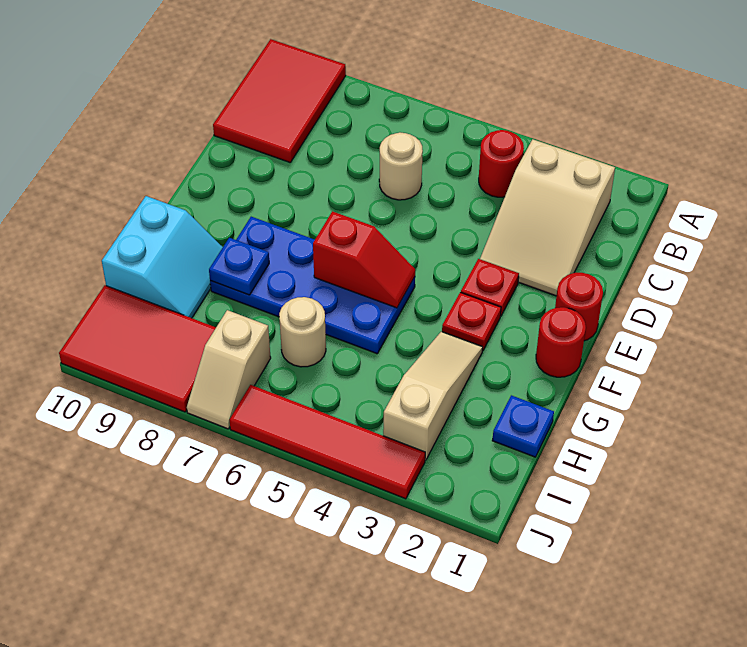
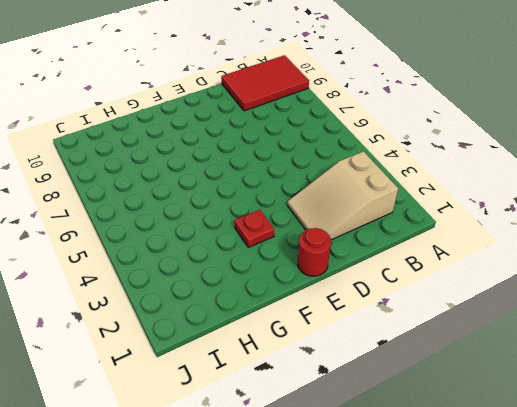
none -> red 1x1 round brick [479,130,524,197]
none -> tan 1x1 round brick [379,132,423,200]
none -> red 1x1 plate [461,259,519,316]

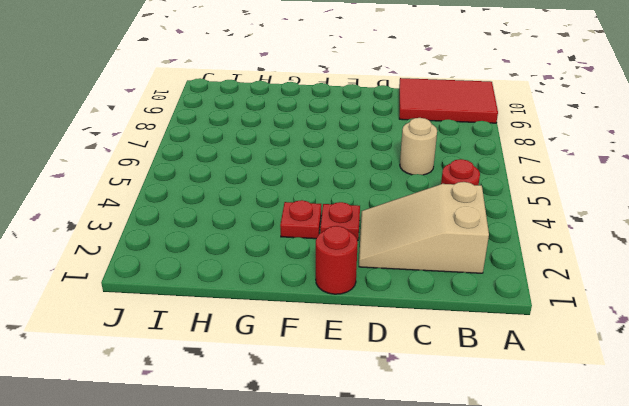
none -> red 1x1 round brick [536,307,586,377]
none -> blue 2x4 plate [210,217,415,354]
none -> tan 1x3 slope [383,331,483,460]

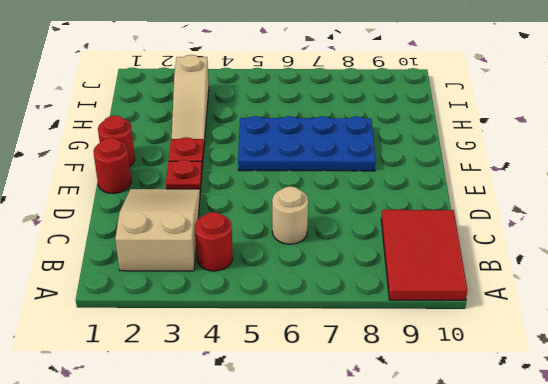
none -> cyan 2x2 slope [102,196,223,318]
none -> blue 1x1 plate [492,395,554,457]
none -> tan 1x1 round brick [279,297,326,367]

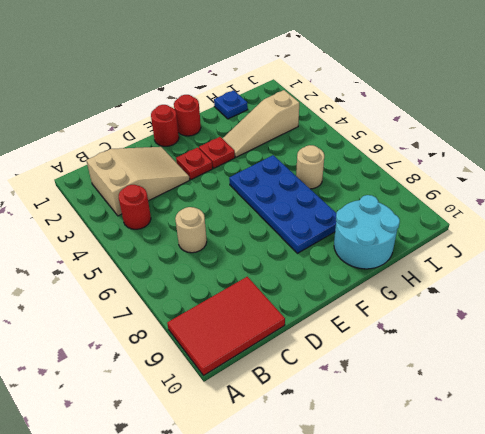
cyan 2x2 round brick [334,195,400,269] -> cyan 2x2 slope [102,196,223,318]
none -> tan 1x2 slope [187,310,271,429]
none -> red 2x3 tile [59,285,216,412]
none -> red 1x4 tile [230,385,425,499]

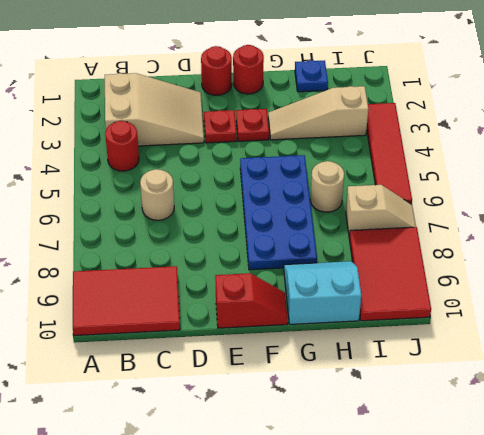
red 1x2 slope [215,273,288,328] -> red 1x2 slope turned to [313,211,415,308]
none -> blue 1x1 plate [209,238,269,295]

